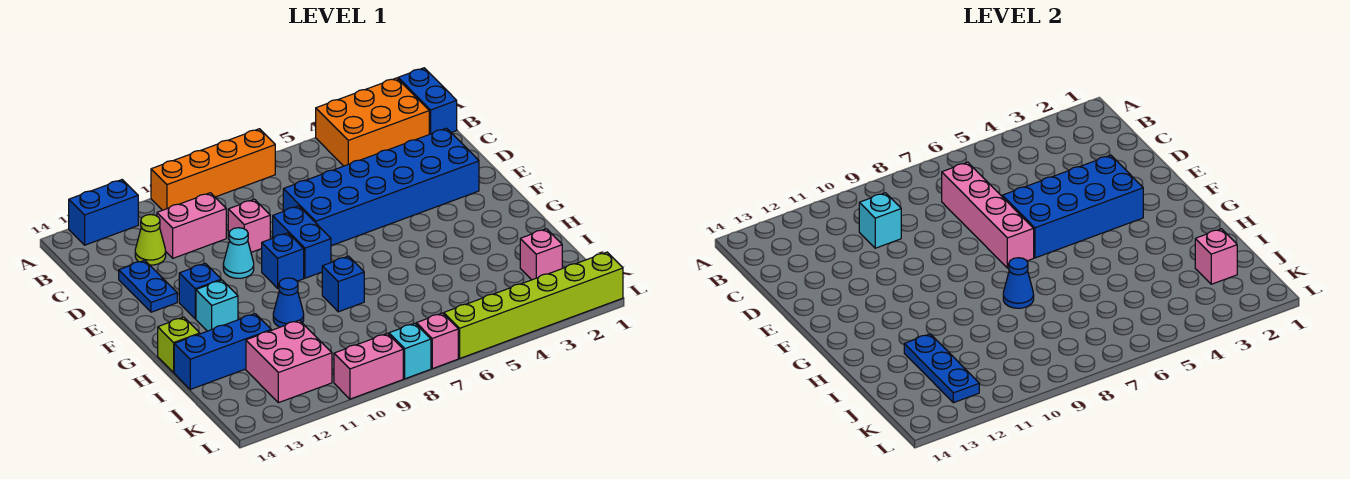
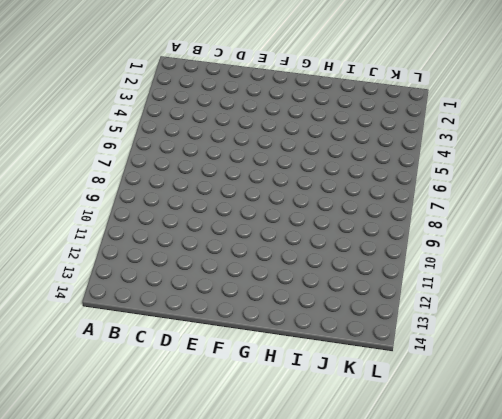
none -> blue 1x2 brick [398,68,457,134]
none -> orange 2x3 brick [316,78,429,166]
none -> orange 1x4 brick [151,129,275,210]
none -> blue 1x2 brick [69,180,138,245]

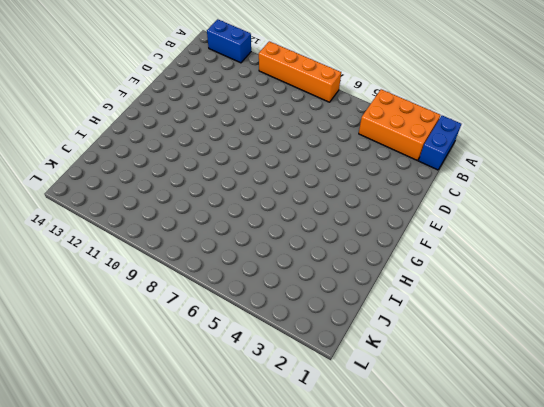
none -> pink 1x2 brick [157,193,226,258]
none -> lime 1x1 cone [135,215,166,265]
none -> blue 2x6 brick [283,128,479,246]
none -> pink 1x1 brick [228,199,270,252]

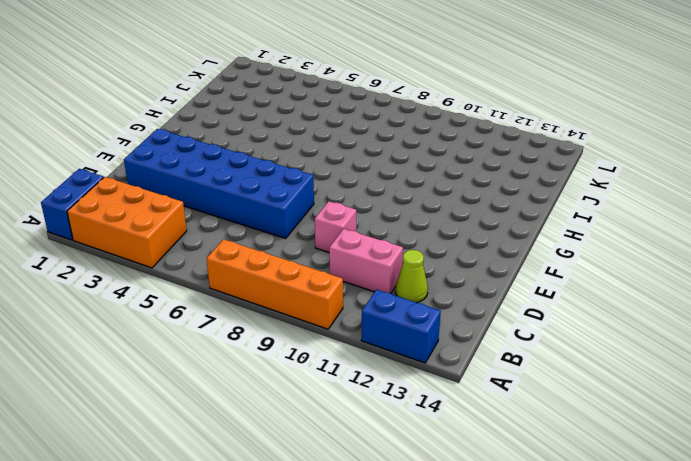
none -> blue 1x2 plate [119,260,177,312]
none -> blue 1x2 brick [273,206,331,278]
none -> cyan 1x1 cone [223,228,254,278]
none -> blue 1x1 brick [262,233,304,288]

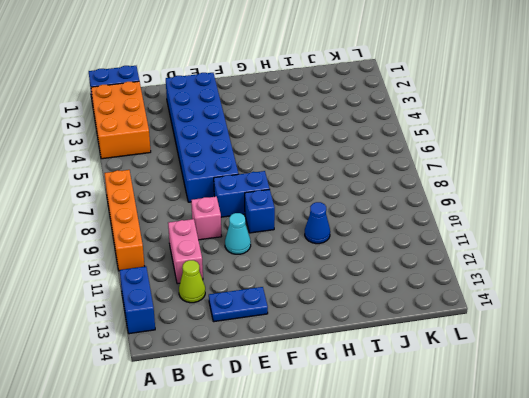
none -> blue 1x1 brick [179,263,221,319]
none -> cyan 1x1 brick [196,280,238,331]
none -> blue 1x1 brick [322,256,364,312]
none -> lime 1x1 brick [158,317,200,372]

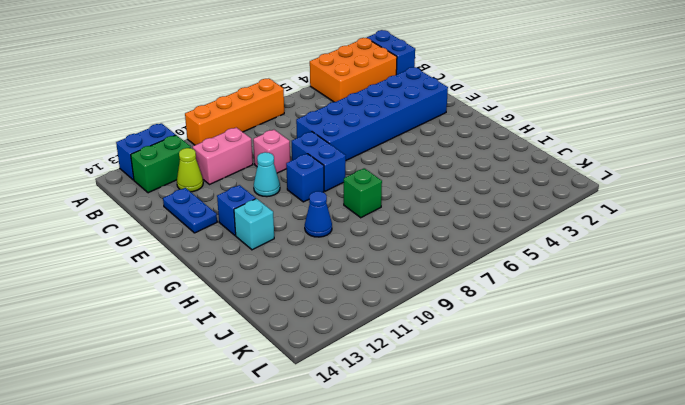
green 1x2 brick [131,135,191,193] -> none
green 1x1 brick [344,168,382,218] -> blue 1x1 brick [322,256,364,312]
none -> lime 1x1 brick [158,317,200,372]
none -> blue 1x3 brick [174,314,271,389]
none -> pink 1x1 brick [520,229,562,280]
none -> pink 2x2 brick [246,320,332,403]

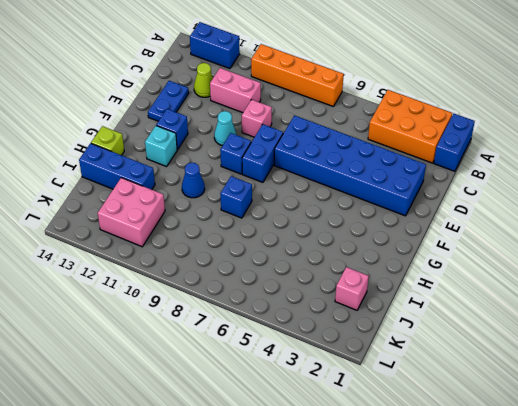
none -> lime 1x6 brick [444,252,623,358]
none -> pink 1x1 brick [416,313,458,369]
none -> cyan 1x1 brick [389,323,431,379]
none -> pink 1x2 brick [334,333,403,399]

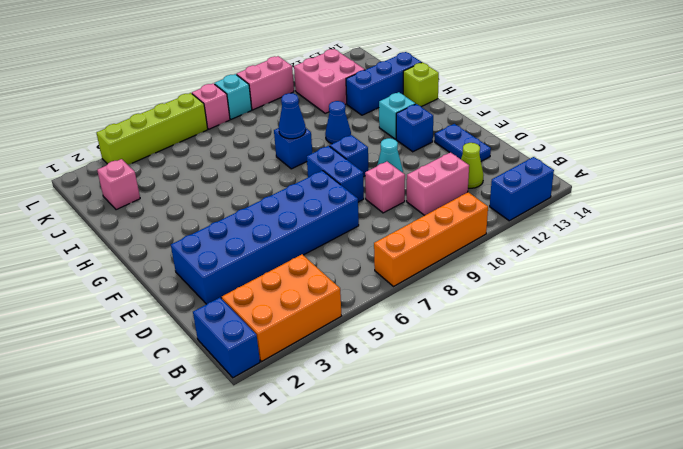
lime 1x4 brick [96,93,208,165] -> lime 1x6 brick [444,252,623,358]
none -> pink 1x4 brick [942,162,1034,268]
none -> cyan 1x1 brick [859,193,901,248]
none -> blue 2x4 brick [1002,155,1143,258]
none -> blue 1x3 plate [904,334,979,403]

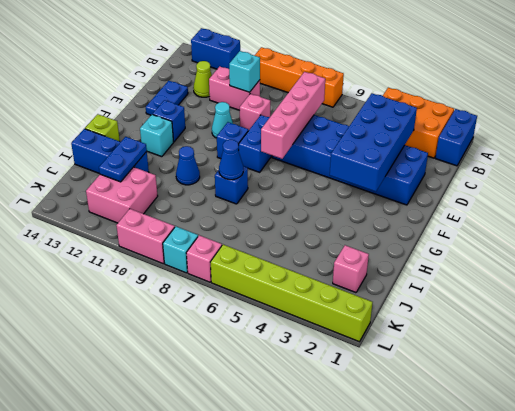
blue 2x4 brick [330,93,417,192] -> blue 2x4 brick turned to [1002,155,1143,258]
blue 1x2 plate [99,137,147,182] -> blue 1x3 plate [904,334,979,403]
none -> pink 1x1 brick [1195,229,1237,284]

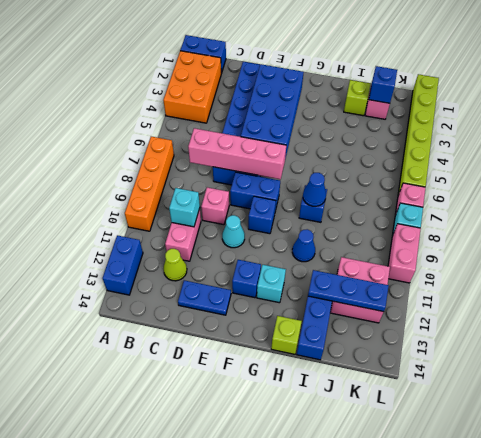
lime 1x1 brick [344,80,371,116] -> none
blue 1x1 brick [369,66,397,103] -> pink 1x1 brick [1195,229,1237,284]

